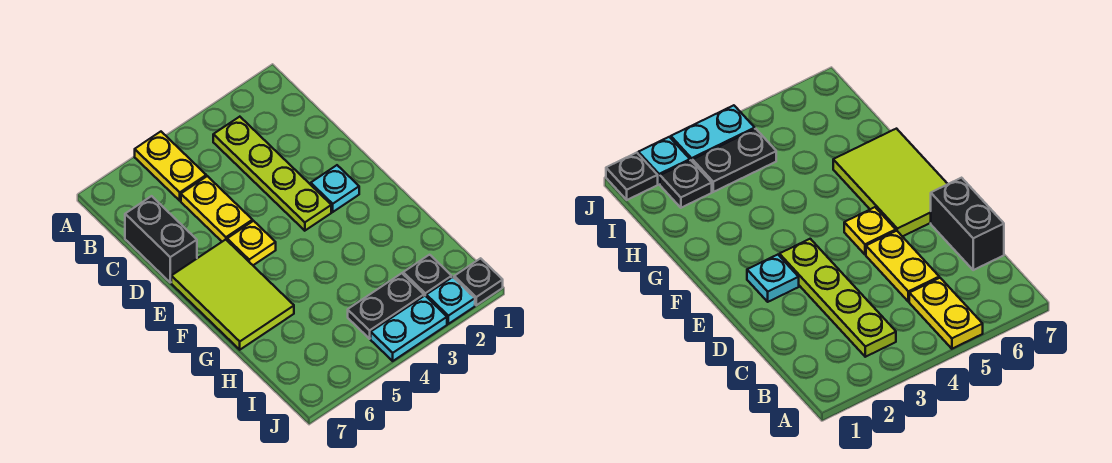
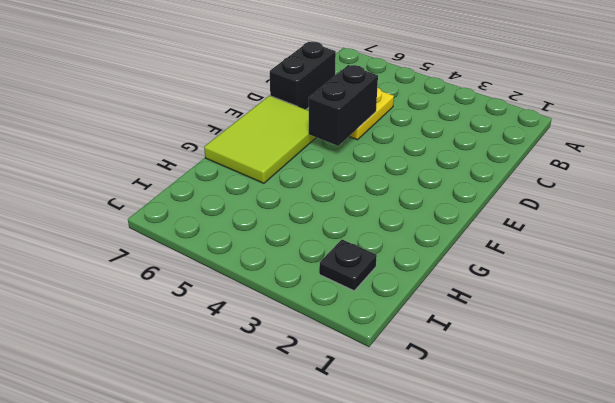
black 1x2 brick [309,65,378,146] -> none
none -> yellow 1x2 plate [135,132,206,201]
none -> lime 1x4 plate [213,117,331,231]
none -> cyan 1x1 plate [311,165,359,212]

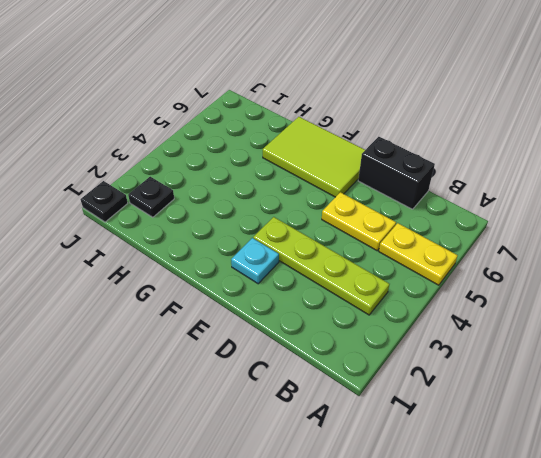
none -> yellow 1x1 plate [227,221,276,265]
none -> black 1x2 plate [348,273,424,339]
none -> cyan 1x1 plate [426,277,475,324]

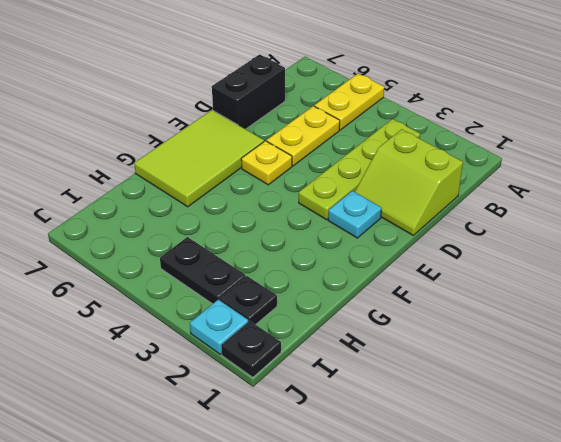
lime 2x2 slope [355,129,463,235] -> none
none -> cyan 1x2 plate [371,296,447,361]

